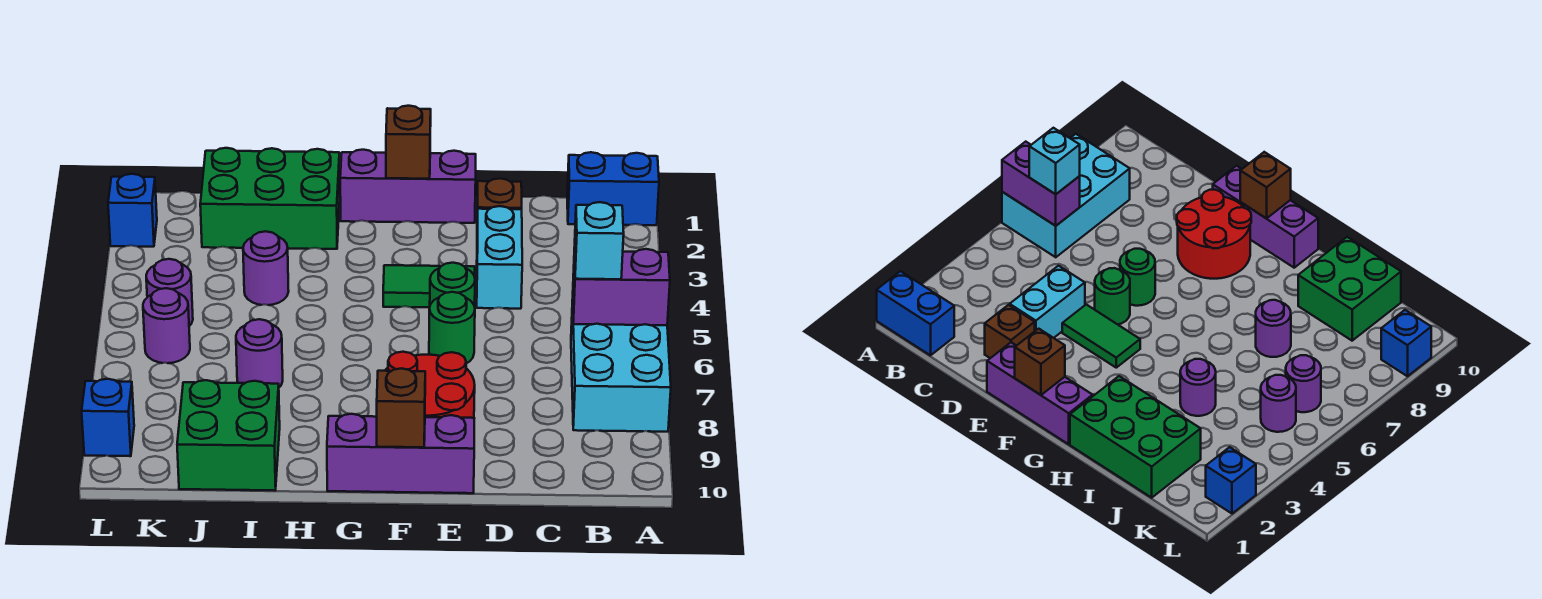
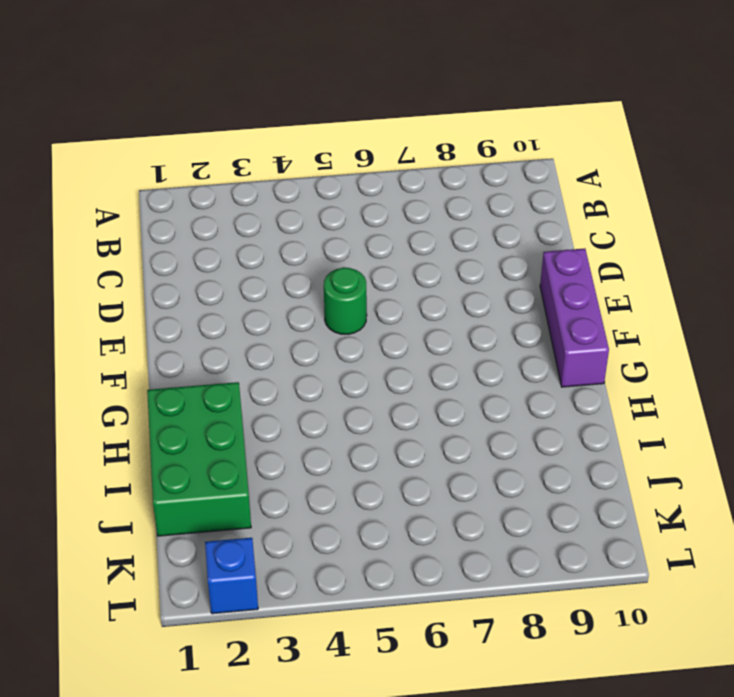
none -> blue 1x2 brick [567,152,659,225]
none -> cyan 2x3 brick [571,300,671,432]
none -> brown 1x1 brick [477,178,522,218]

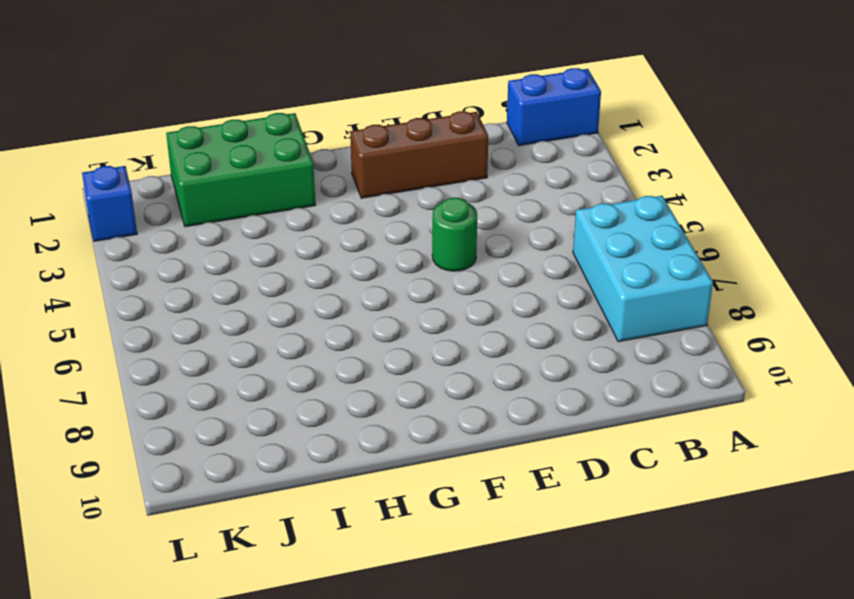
brown 1x3 brick [350,111,488,198] -> brown 1x1 brick [477,178,522,218]
none -> cyan 1x2 brick [477,206,522,309]
none -> purple 1x3 brick [340,150,476,223]
none -> green 1x2 tile [383,265,475,307]

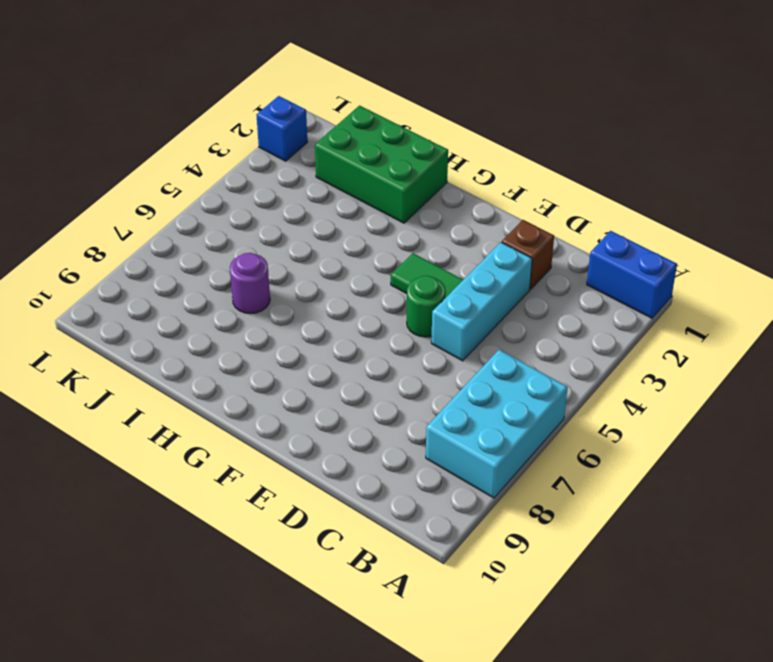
cyan 1x3 brick [431,242,532,361] -> cyan 1x2 brick [477,206,522,309]
none -> purple 1x3 brick [340,150,476,223]
none -> green 1x1 round brick [429,292,475,363]
none -> red 2x2 round brick [385,352,475,418]

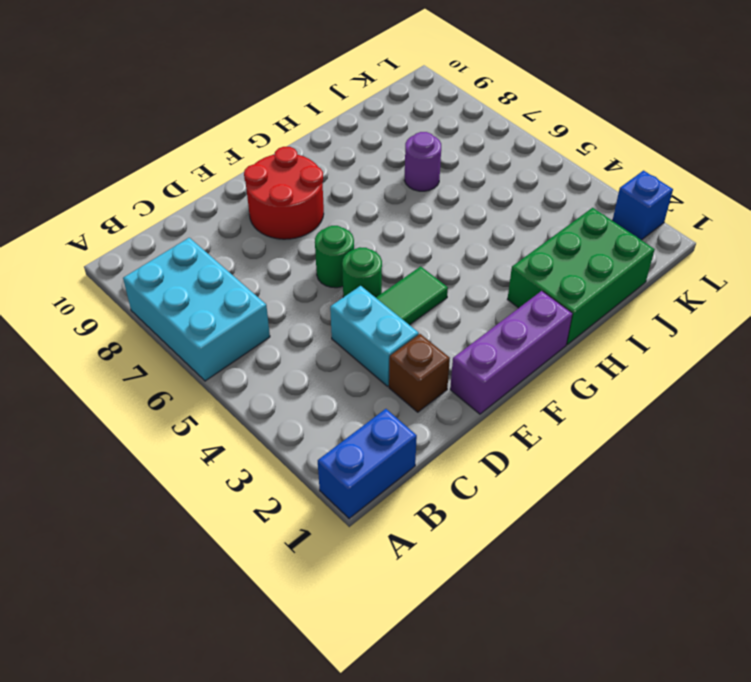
none -> purple 1x3 brick [327,414,474,493]
none -> purple 1x1 round brick [243,231,289,305]
none -> green 2x2 brick [177,380,280,491]

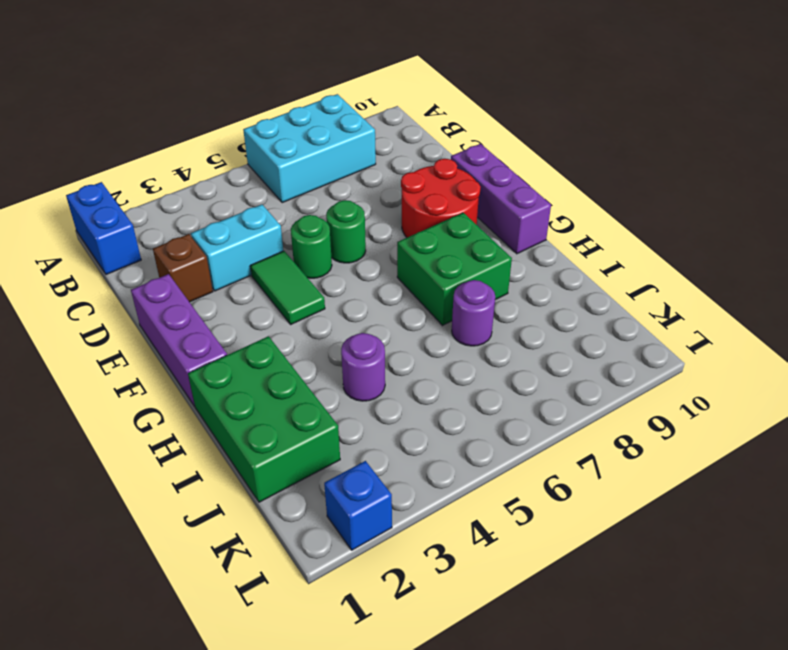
green 2x2 brick [397,213,512,325] -> green 2x2 brick moved to [177,380,280,491]
none -> purple 1x1 round brick [146,259,193,326]
none -> purple 1x1 round brick [143,288,190,363]
none -> blue 1x1 brick [82,379,134,456]

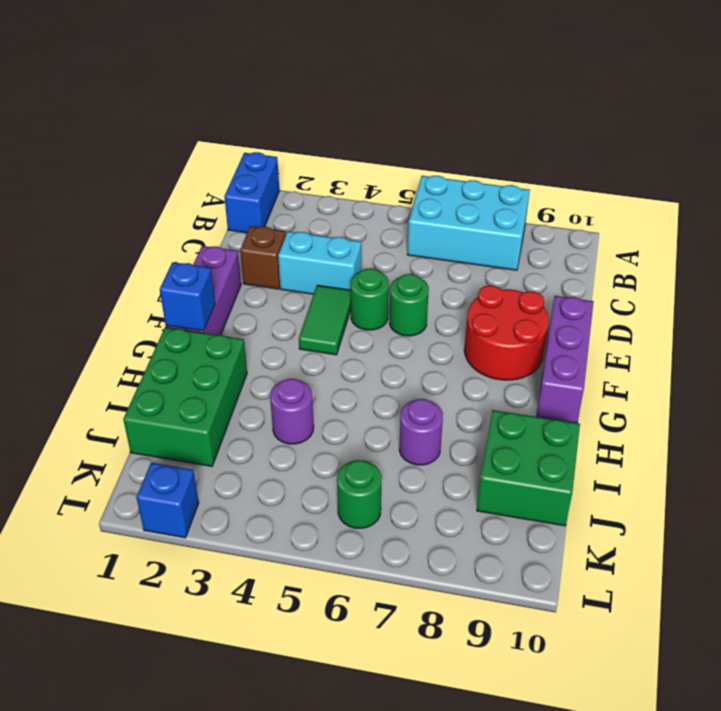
blue 1x1 brick [160,262,215,331] -> blue 1x1 brick moved to [82,379,134,456]
green 1x1 round brick [337,460,382,528] -> purple 1x1 round brick [143,288,190,363]
none -> purple 1x1 round brick [146,259,193,326]
none -> purple 1x2 brick [573,249,670,325]
none -> brown 1x1 brick [386,106,431,179]

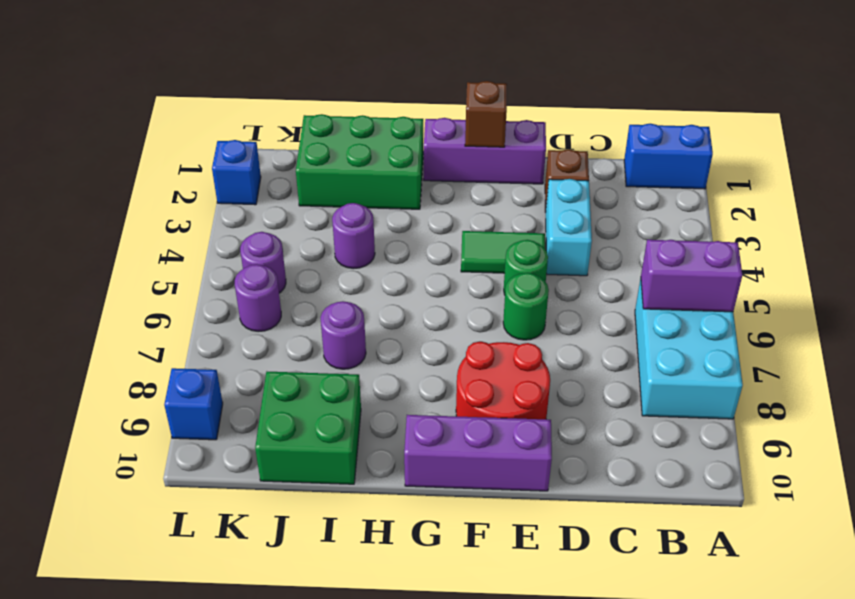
none -> brown 1x1 brick [377,368,425,447]
none -> cyan 1x1 brick [574,202,624,279]

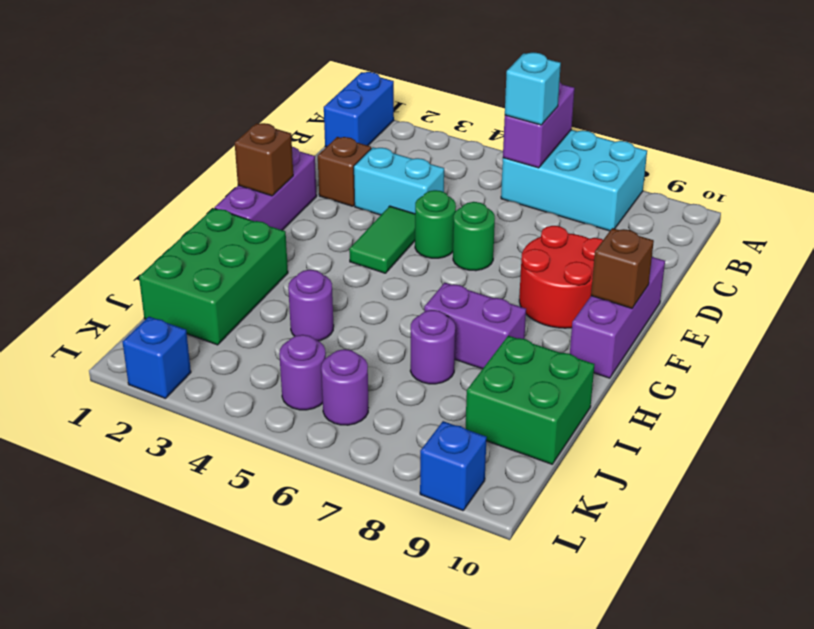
purple 1x2 brick [424,283,526,369] -> none

